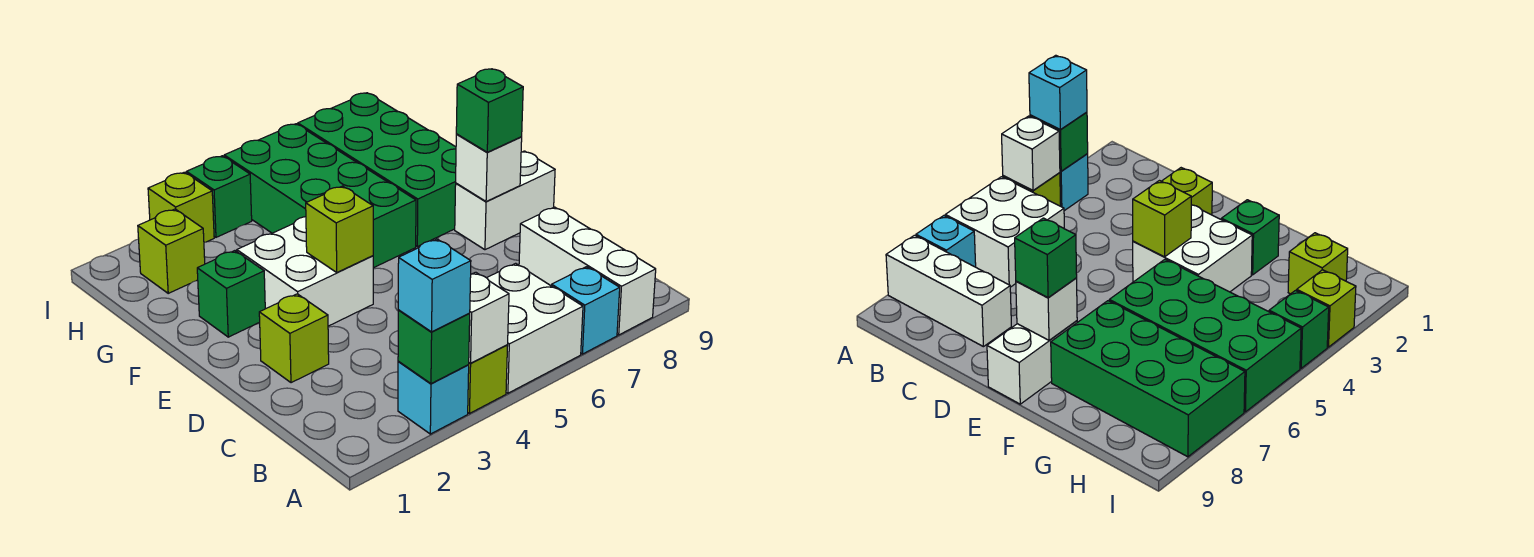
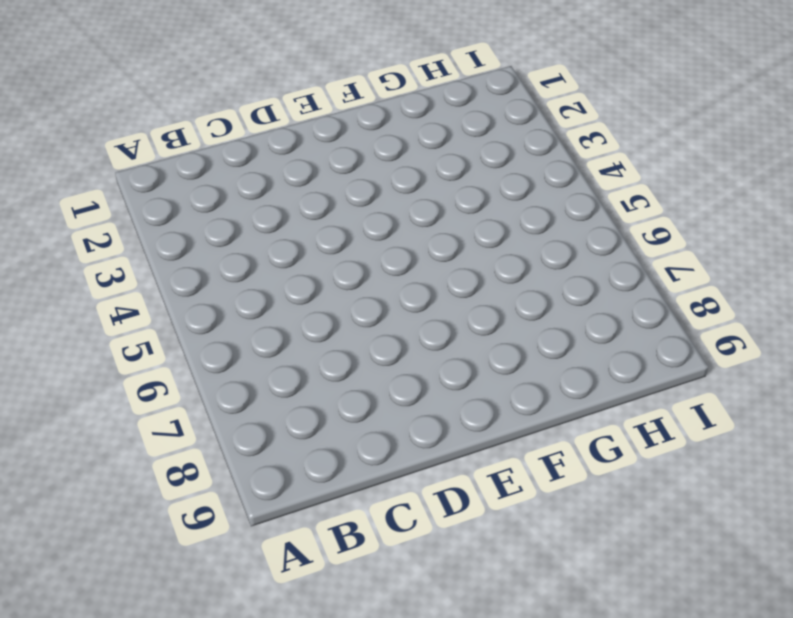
none -> cyan 1x1 brick [398,362,469,434]
none -> lime 1x1 brick [468,345,508,413]
none -> white 2x2 brick [487,263,583,393]

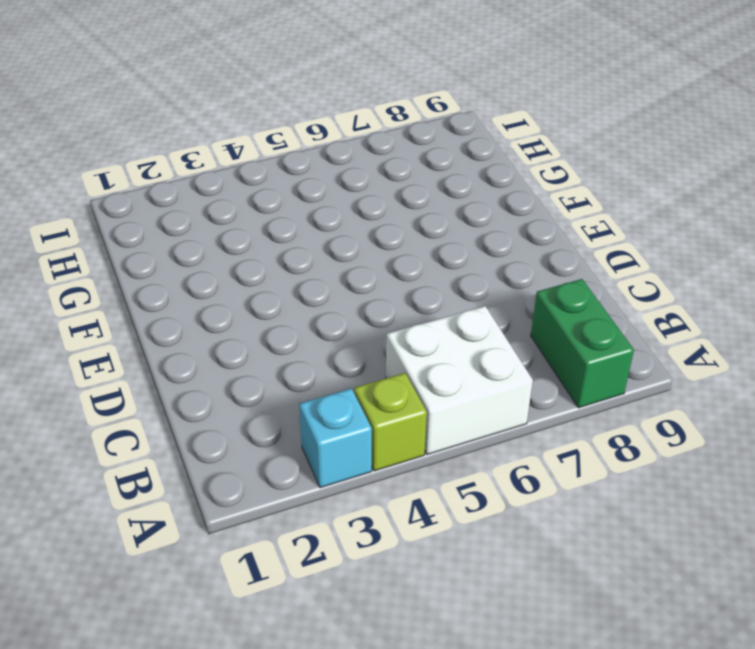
green 1x2 brick [531,279,634,408] -> white 1x3 brick [519,207,656,335]
none -> cyan 1x1 brick [552,267,620,354]
none -> lime 1x1 brick [259,294,329,383]
none -> white 2x2 brick [237,217,373,326]

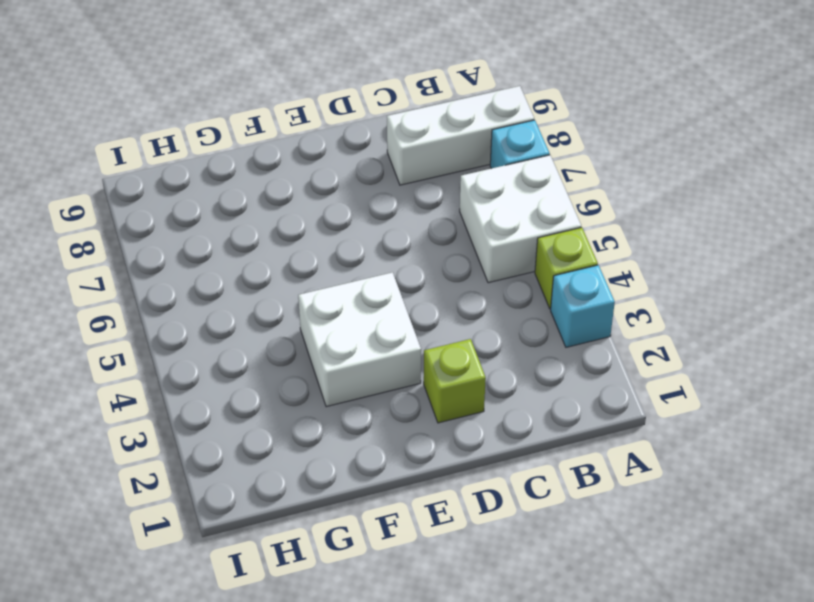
none -> white 1x2 brick [455,151,555,250]
none -> green 1x1 brick [197,251,265,337]
none -> green 2x4 brick [224,124,416,268]

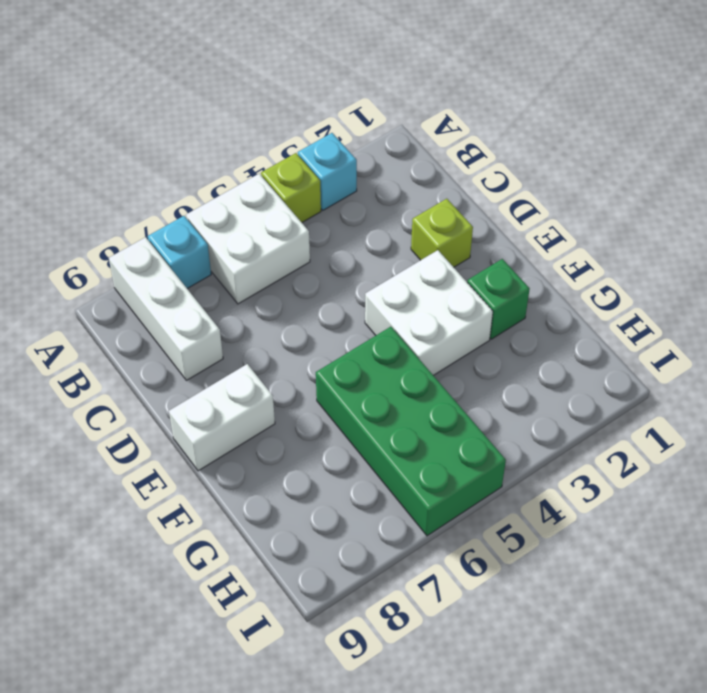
none -> green 2x4 brick [298,93,456,247]
none -> lime 1x1 brick [138,209,205,293]
none -> lime 1x1 brick [148,172,214,243]

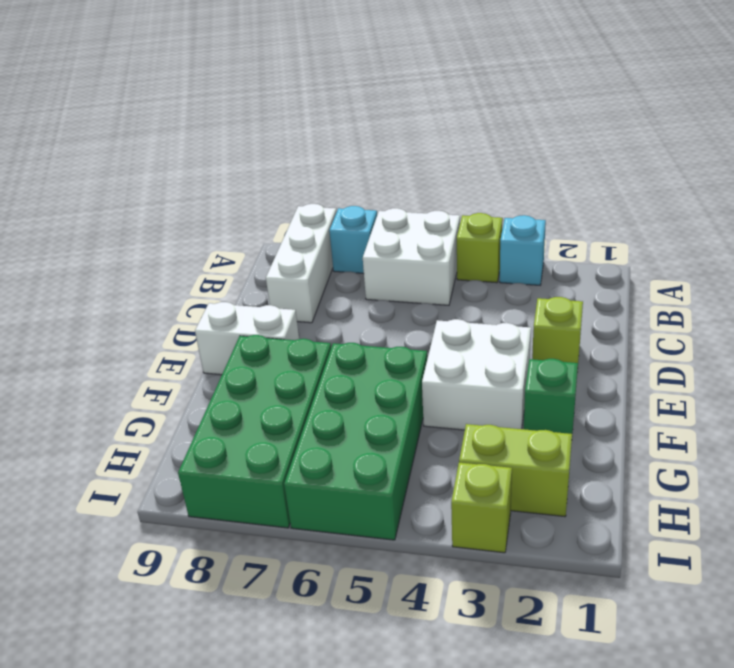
lime 1x2 brick [459,424,572,517] -> lime 1x1 brick [138,209,205,293]
none -> green 1x1 brick [187,156,252,237]
none -> green 1x1 brick [398,310,470,384]
none -> white 1x1 brick [469,272,509,363]

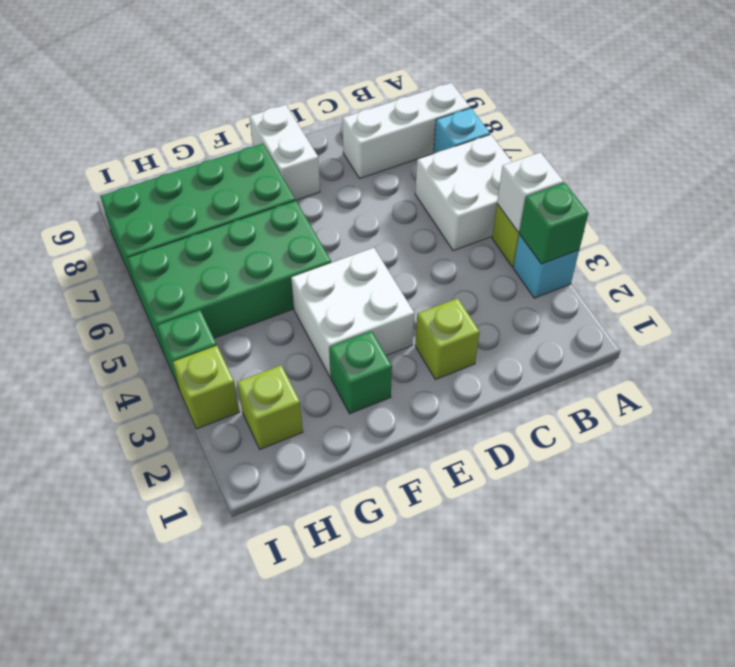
none -> lime 1x1 brick [306,186,373,272]
none -> white 1x1 brick [456,134,522,202]
none -> cyan 1x1 brick [398,239,471,332]

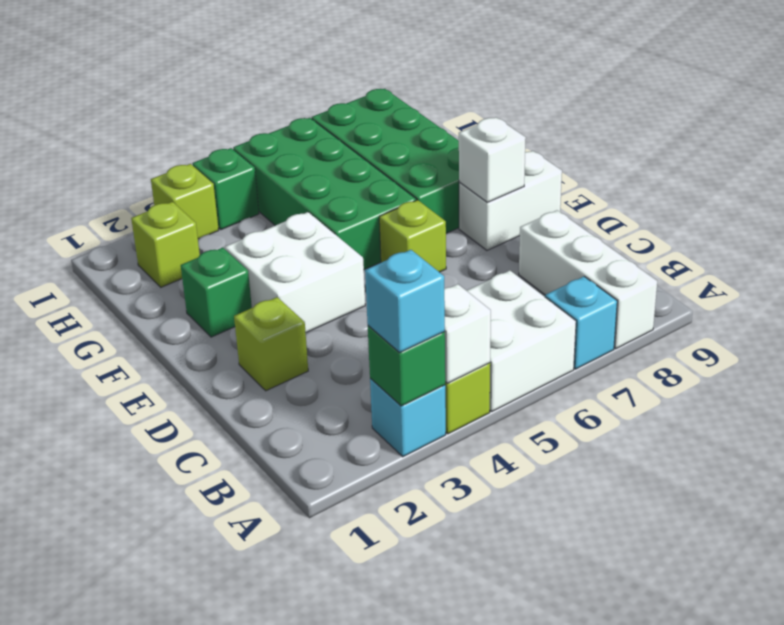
lime 1x1 brick [379,200,446,272] -> lime 1x1 brick moved to [306,186,373,272]
none -> green 1x1 brick [456,69,523,152]

